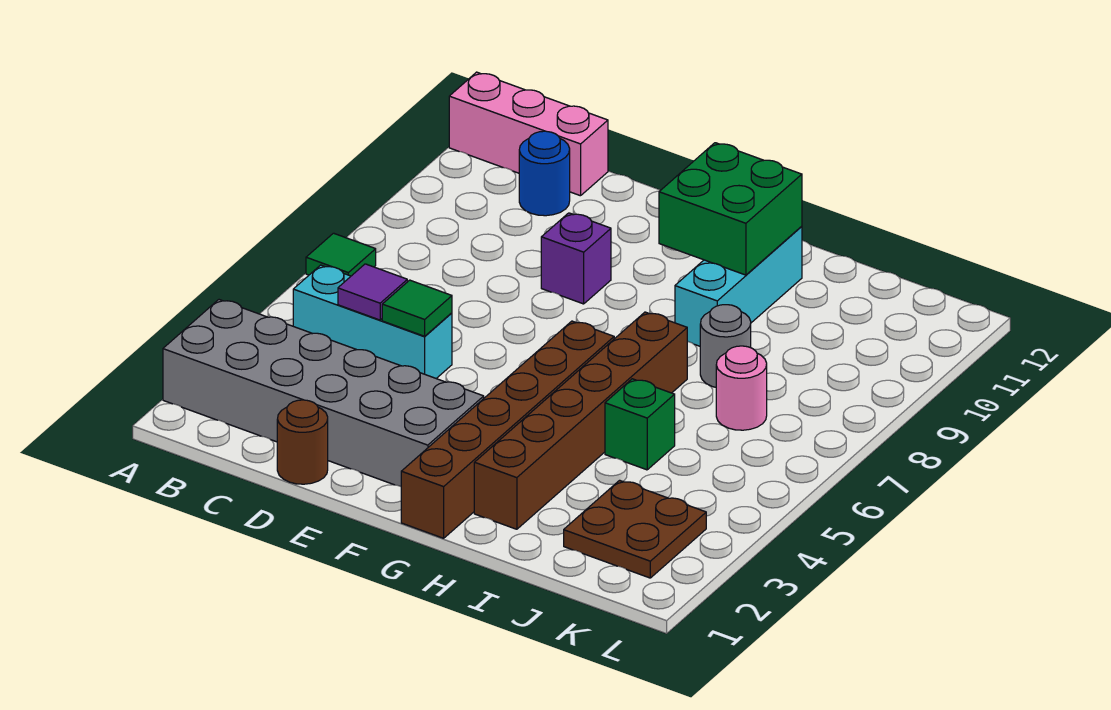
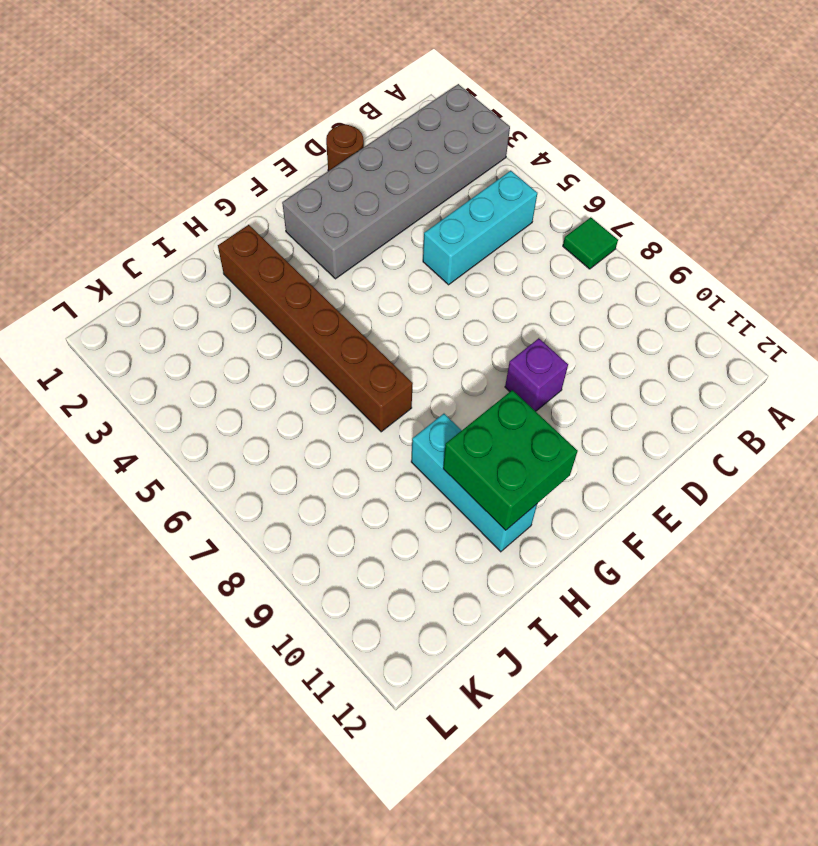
none -> pink 1x3 brick [449,72,608,196]
none -> blue 1x1 round brick [519,131,570,216]
none -> brown 1x6 brick [401,321,614,538]

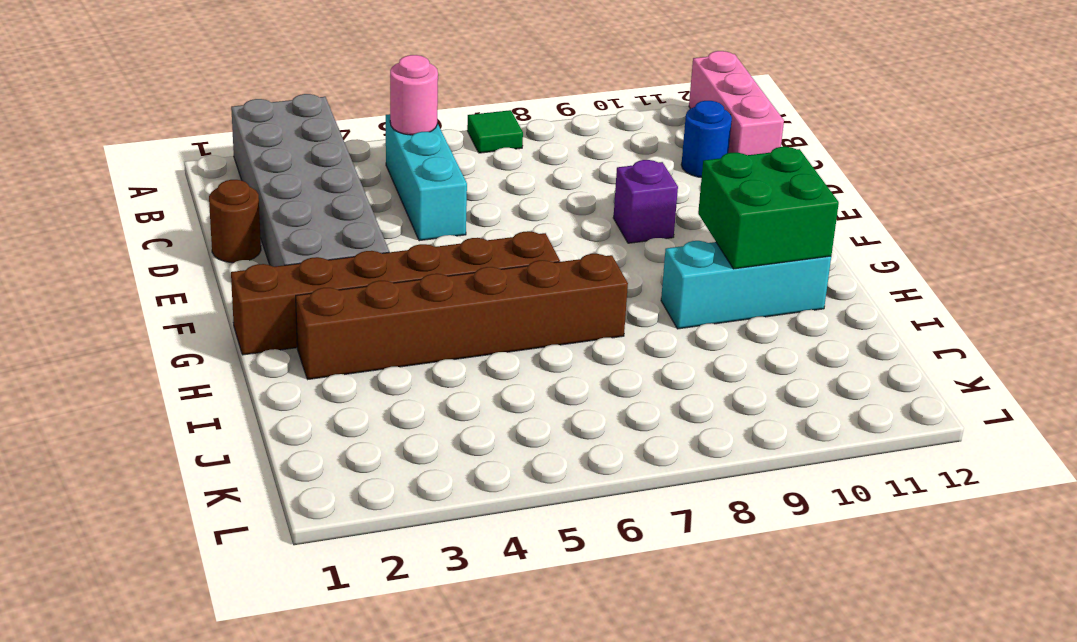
pink 1x1 round brick [390,55,438,135] -> pink 1x1 round brick moved to [716,346,767,430]
none -> green 1x1 brick [605,379,675,470]
none -> grey 1x1 round brick [700,305,751,387]
none -> brown 2x2 plate [564,480,706,578]

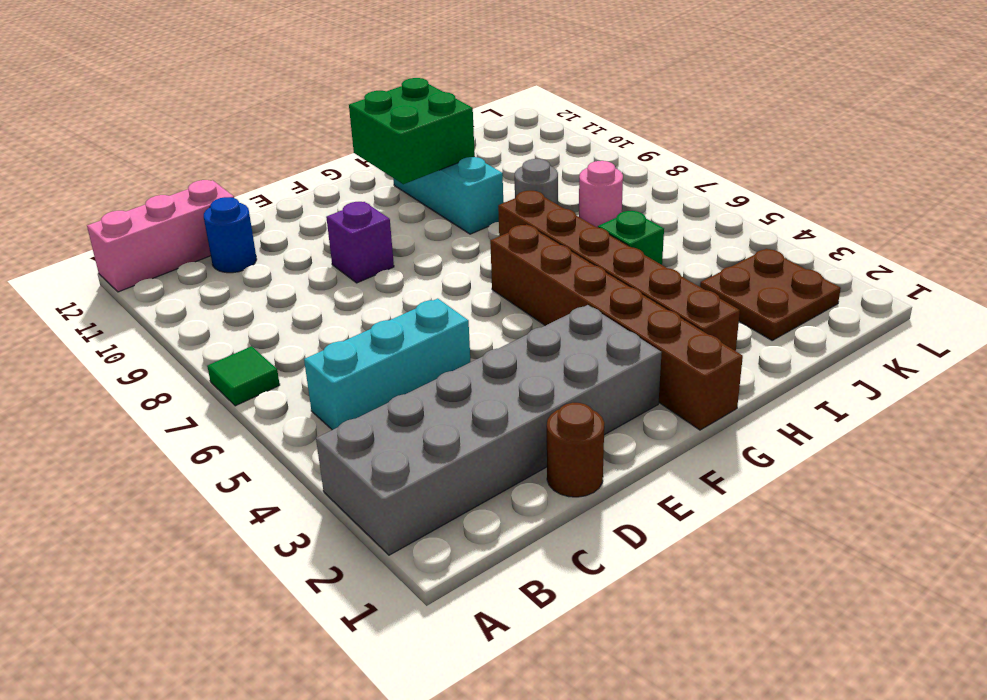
none -> purple 1x1 tile [338,264,407,320]
none -> green 1x1 tile [382,280,452,336]

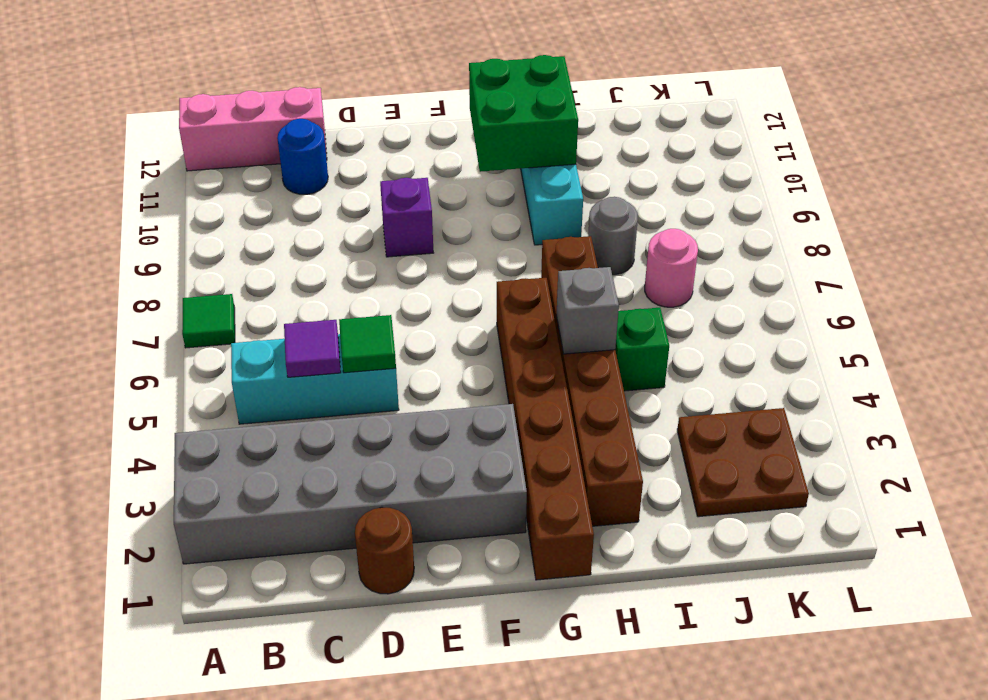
grey 1x1 brick [556,267,619,354] -> none

